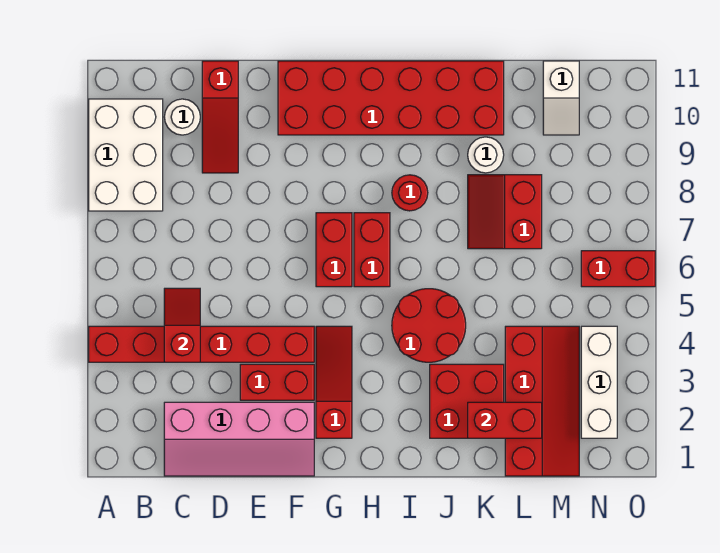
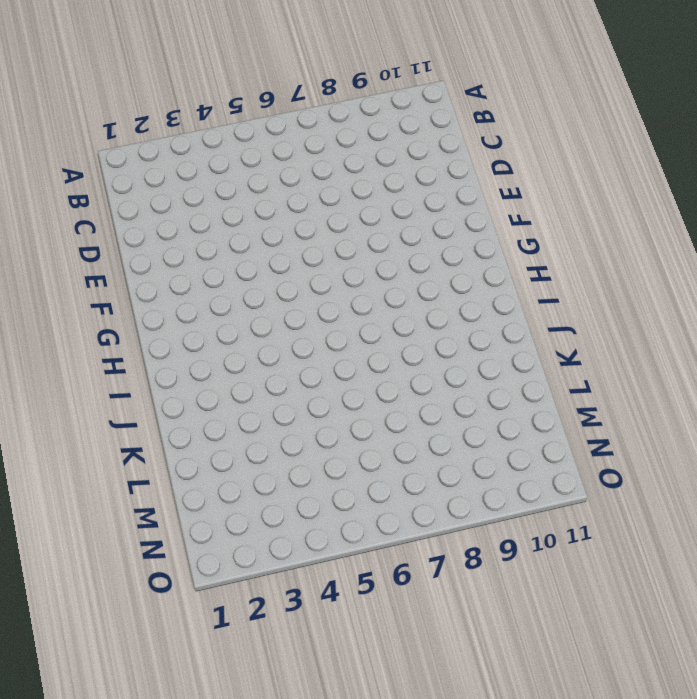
none -> red 1x6 brick [89,326,314,362]
none -> white 2x3 brick [89,99,163,211]
none -> pink 2x4 slope [164,402,314,476]

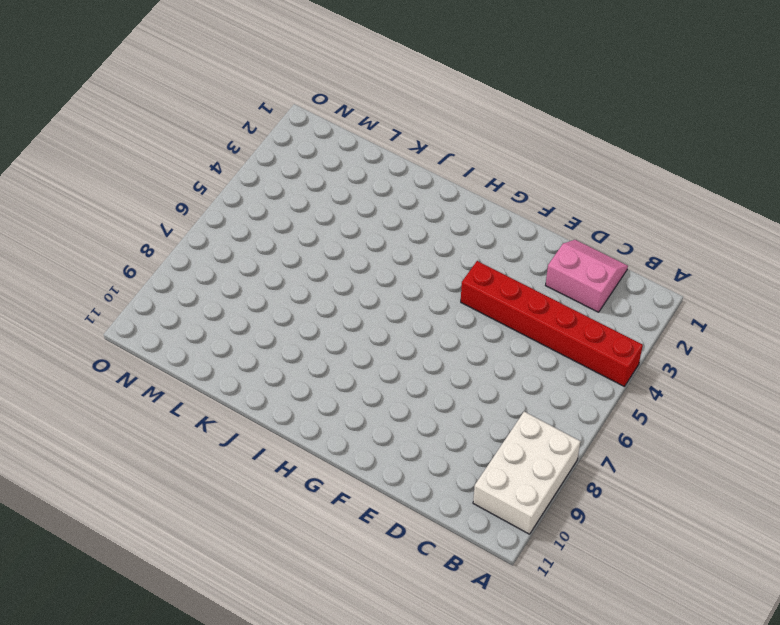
pink 2x2 slope [546,240,628,312] -> pink 2x4 slope [164,402,314,476]
none -> white 1x1 round brick [164,99,200,135]
none -> red 1x3 slope [202,61,238,173]
none -> red 1x2 brick [240,364,314,400]

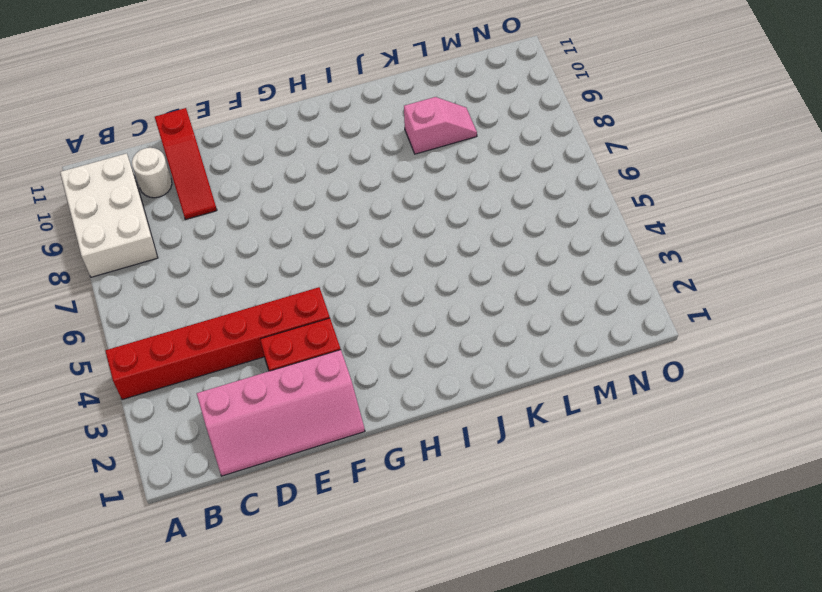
pink 1x2 slope [404,97,477,154] -> white 1x1 round brick [468,137,504,173]
none -> red 2x6 brick [278,61,504,135]
none -> red 1x3 slope [316,326,352,438]
none -> red 1x2 brick [316,213,352,287]

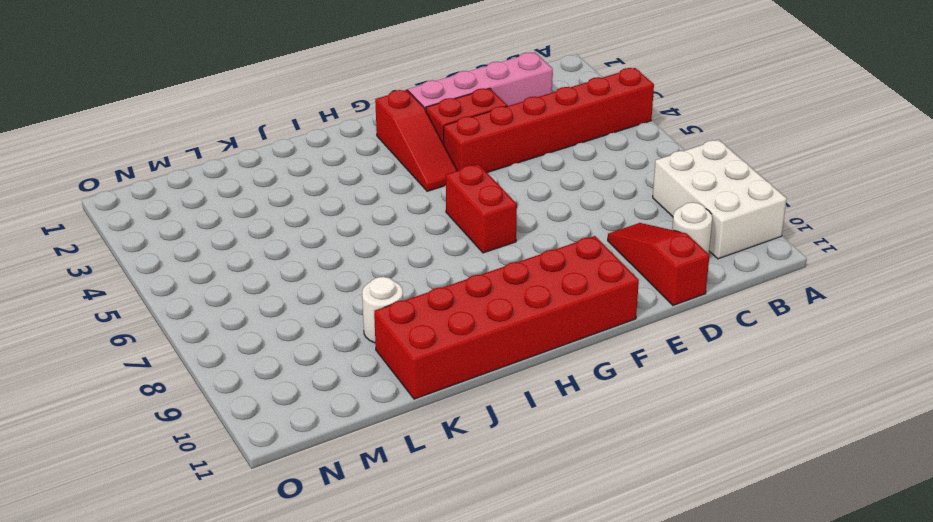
none -> red 1x2 brick [354,213,390,287]
none -> red 2x2 round brick [392,289,466,362]
none -> red 1x1 round brick [392,175,428,211]

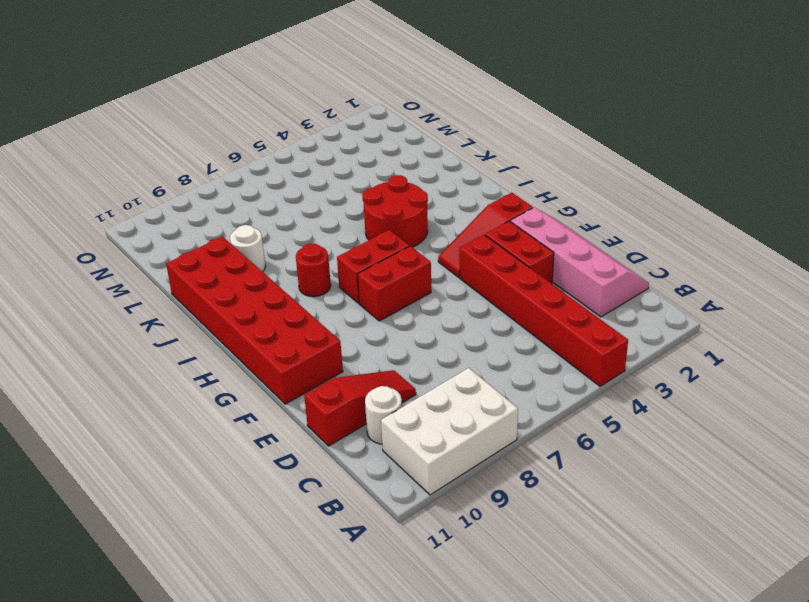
none -> red 2x2 brick [430,364,504,438]
none -> red 2x2 slope [468,175,542,249]
none -> red 2x4 slope [505,326,579,476]

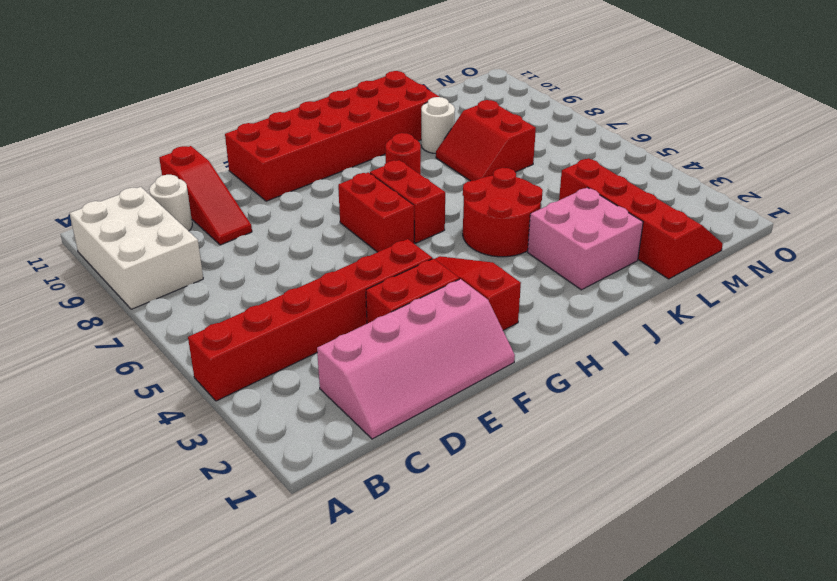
pink 2x2 brick [528,187,643,290] -> red 2x2 brick [430,364,504,438]
none -> white 1x2 slope [543,61,579,135]
none -> white 1x3 brick [581,326,617,438]
none -> red 1x2 brick [581,251,655,287]

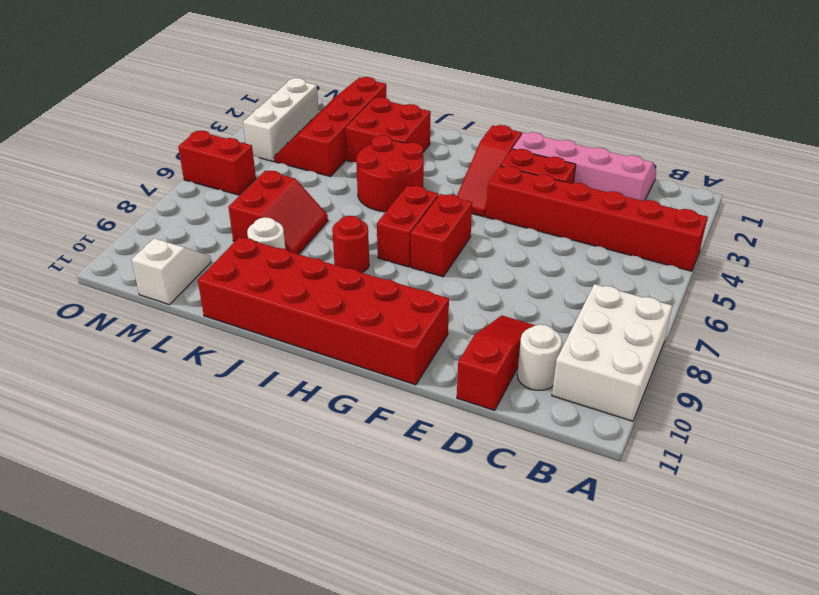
none -> red 1x2 slope [164,288,200,362]
none -> red 1x2 brick [468,402,542,438]

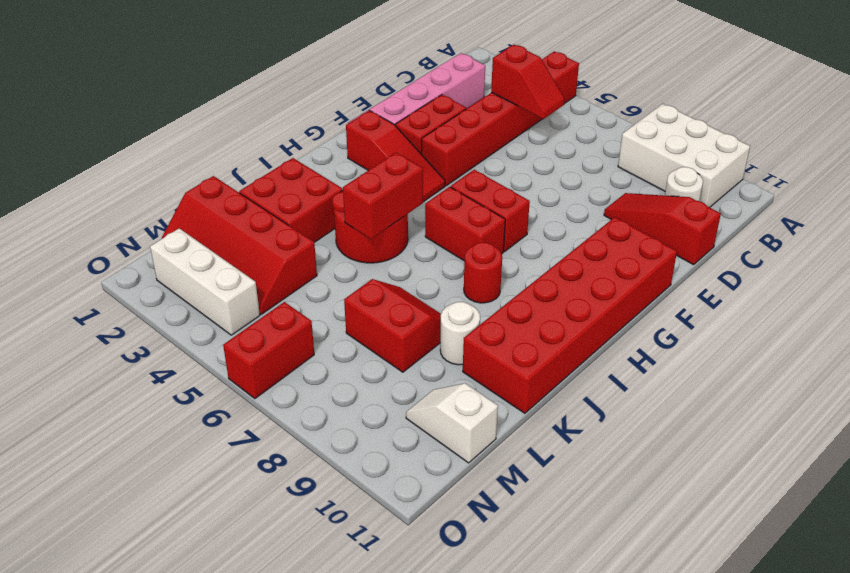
red 1x2 brick [343,153,423,239] -> red 1x2 brick moved to [468,402,542,438]

